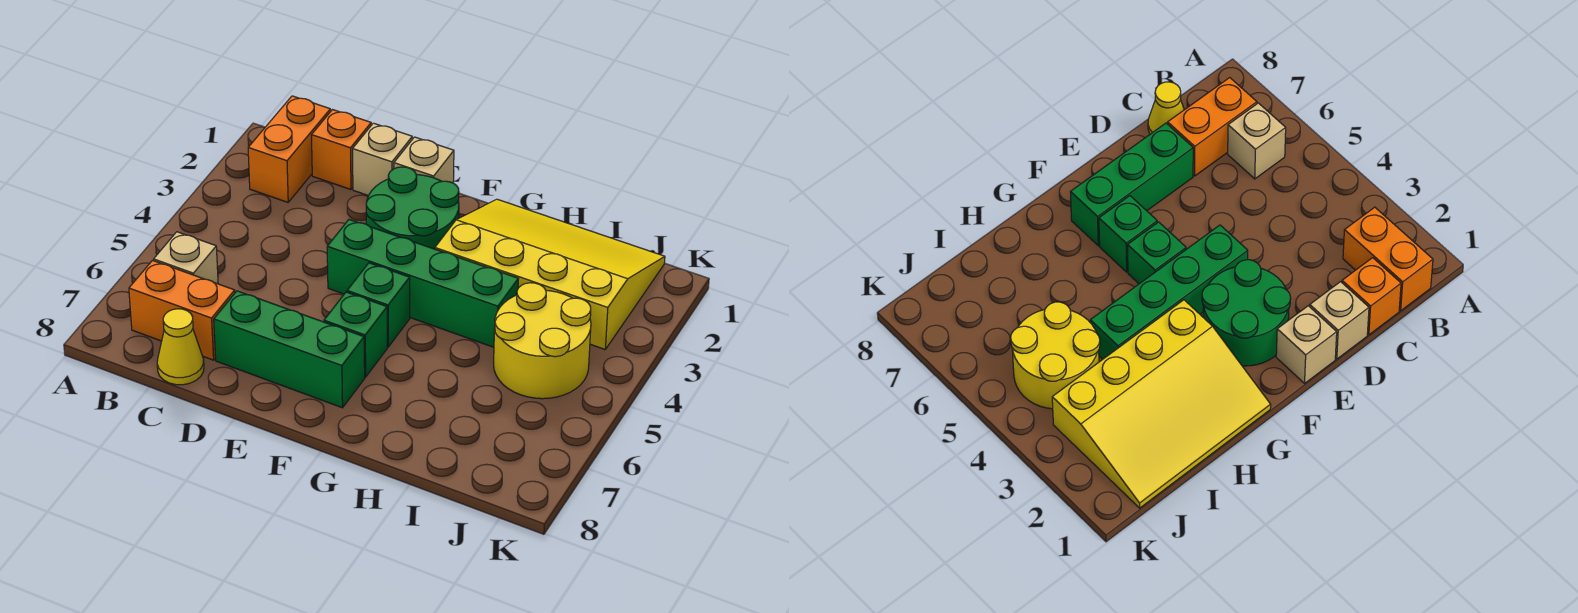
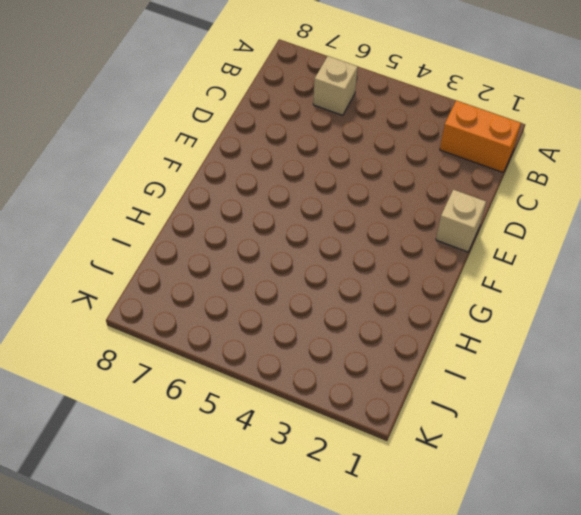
none -> orange 1x2 brick [129,260,235,360]
none -> orange 1x1 brick [312,110,371,189]
none -> yellow 1x1 cone [157,309,204,385]

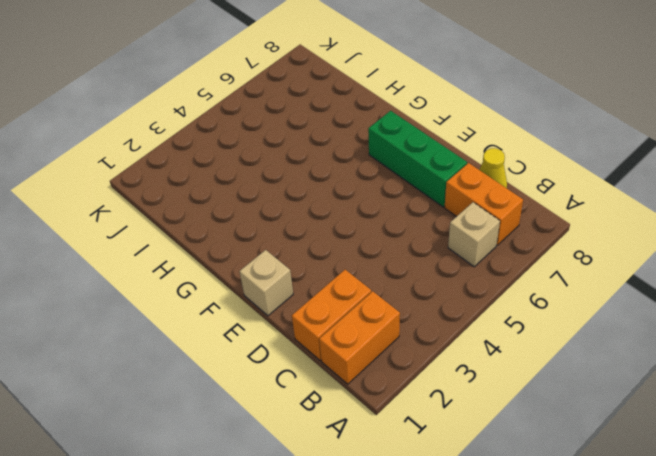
orange 1x2 brick [292,270,371,360] -> orange 1x1 brick [312,110,371,189]
none -> tan 1x1 brick [353,123,412,196]
none -> green 2x2 round brick [366,167,459,249]
none -> green 1x4 brick [327,220,518,347]

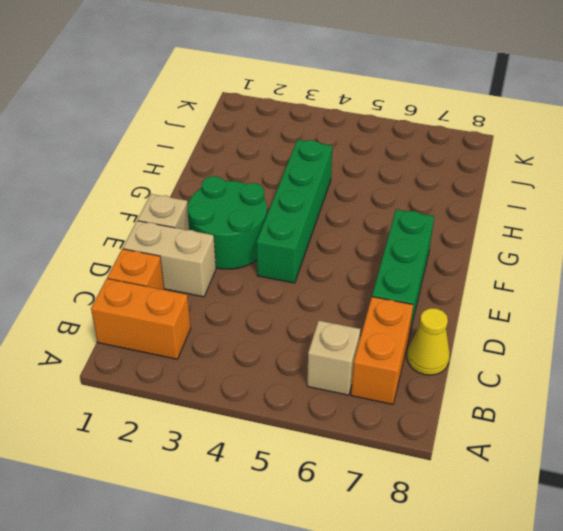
tan 1x2 brick [123,221,216,297] -> tan 1x1 brick [353,123,412,196]
none -> green 1x1 brick [347,263,410,347]
none -> green 1x1 brick [324,292,387,377]
none -> yellow 3x4 slope [435,199,665,349]

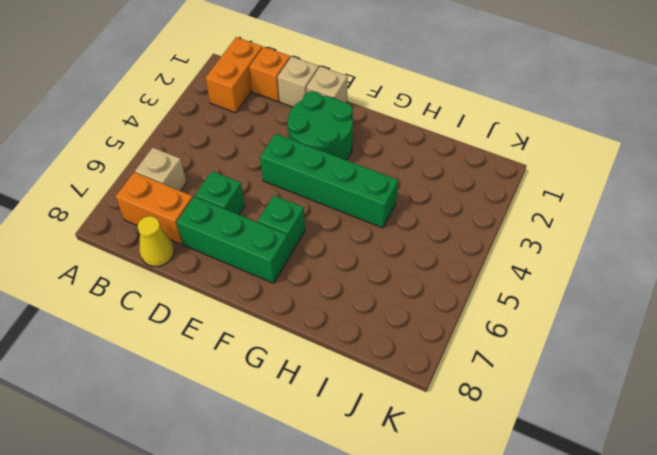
green 1x1 brick [195,171,245,215] -> green 1x1 brick moved to [347,263,410,347]
none -> yellow 3x4 slope [435,199,665,349]
none -> yellow 2x2 round brick [494,283,591,399]

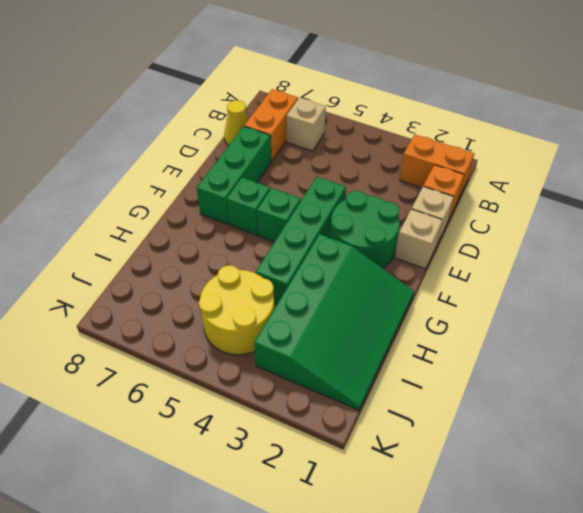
green 3x4 slope [254,234,414,410] -> yellow 3x4 slope [435,199,665,349]

